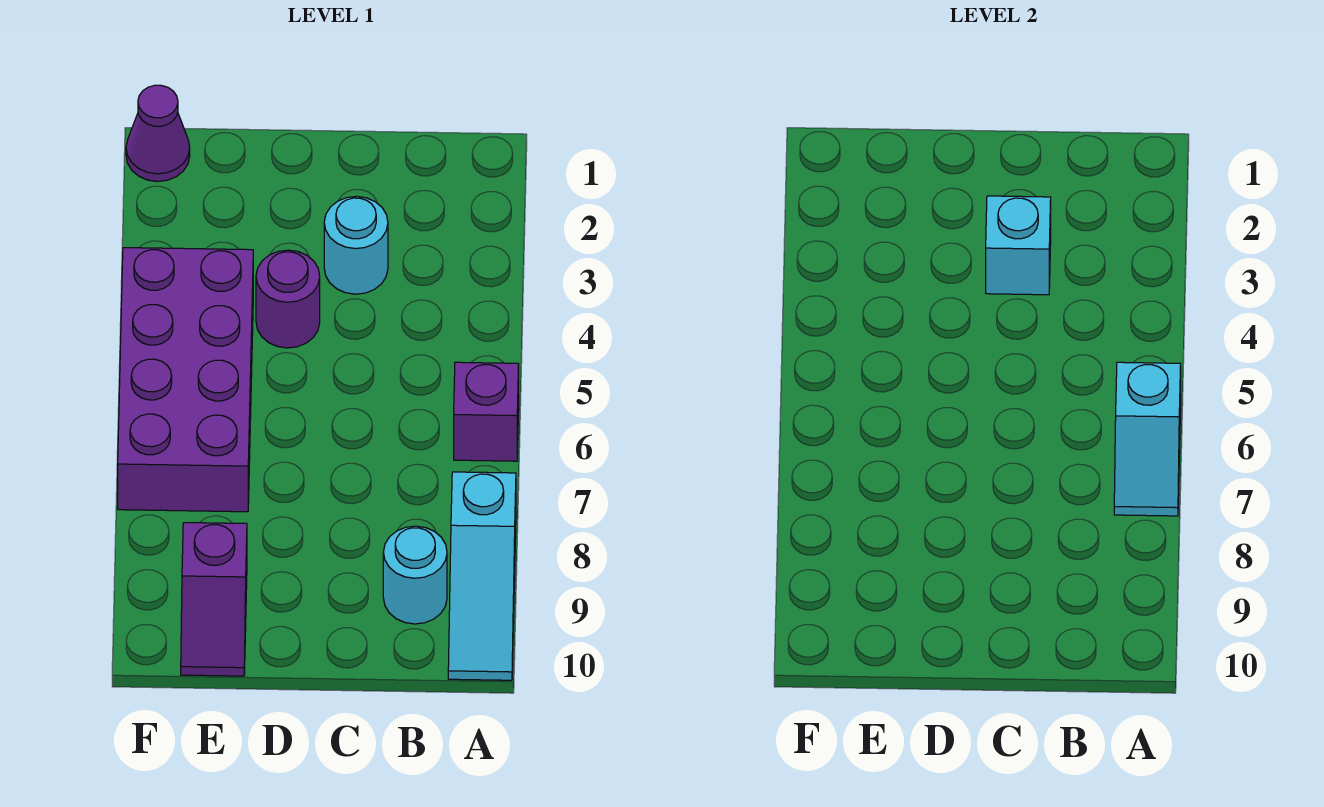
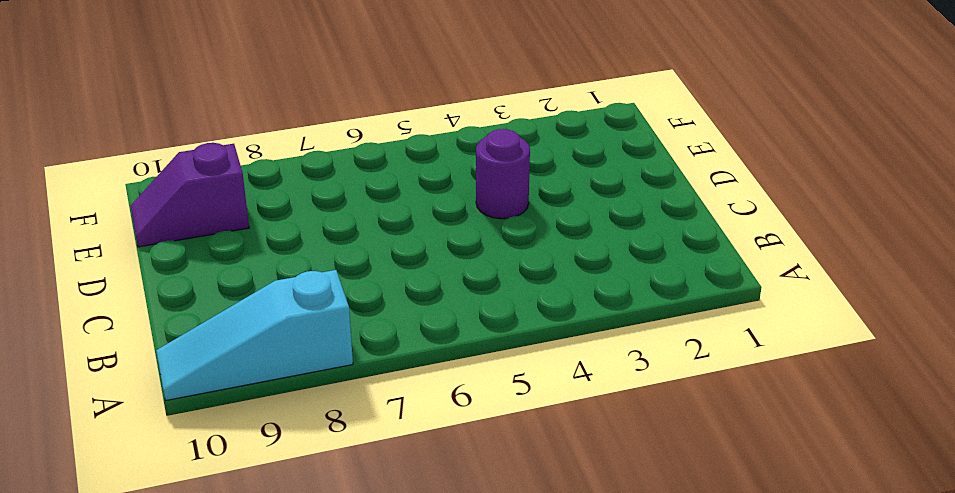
none -> purple 1x1 brick [454,362,519,461]
none -> cyan 1x1 round brick [383,526,447,624]

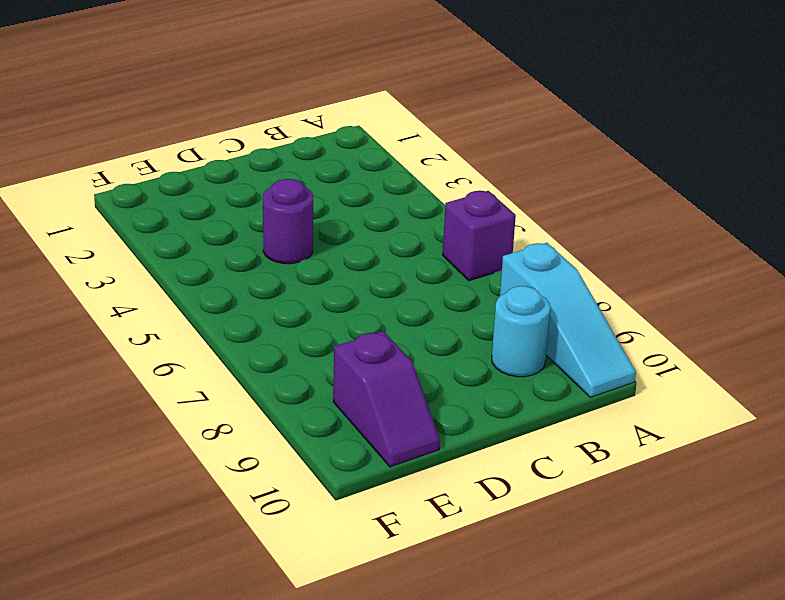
none -> cyan 1x1 round brick [324,196,388,294]
none -> purple 2x4 brick [118,248,253,512]

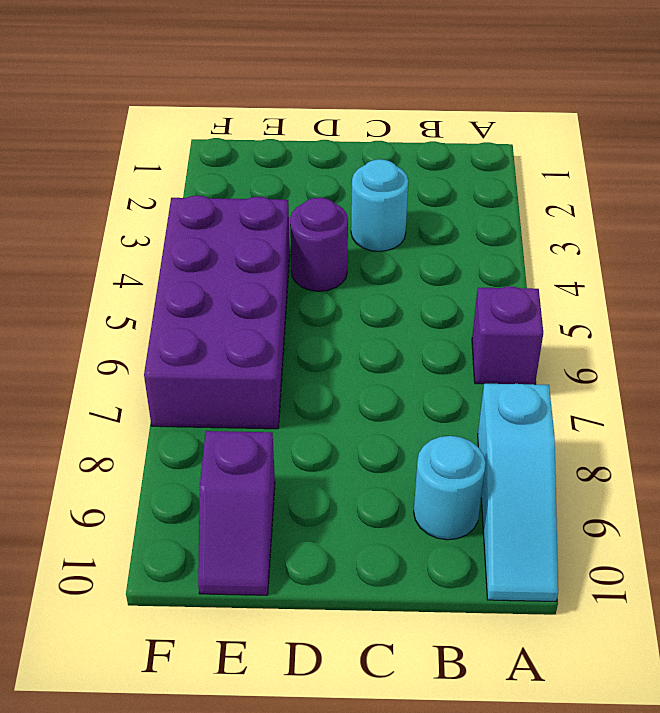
none -> purple 1x1 cone [126,85,190,182]
none -> cyan 1x2 slope [1114,362,1181,516]

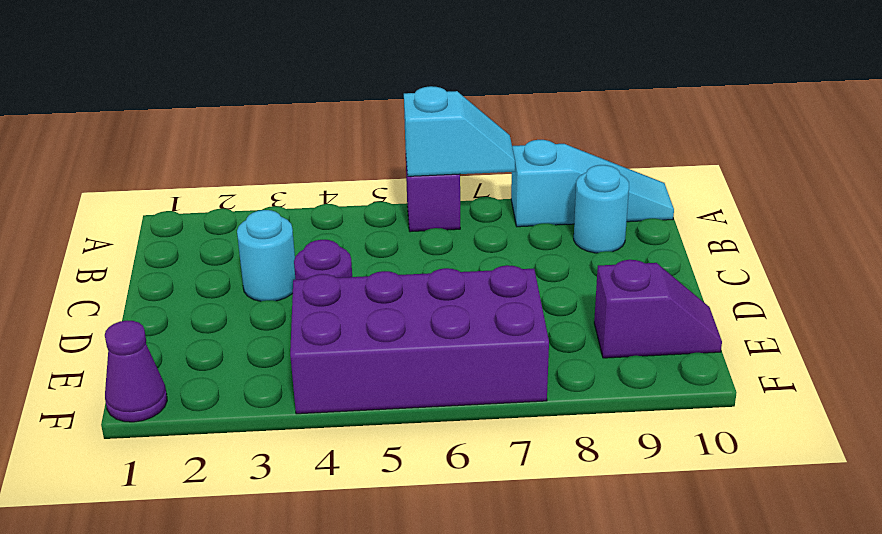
none -> cyan 1x1 brick [986,196,1051,295]

